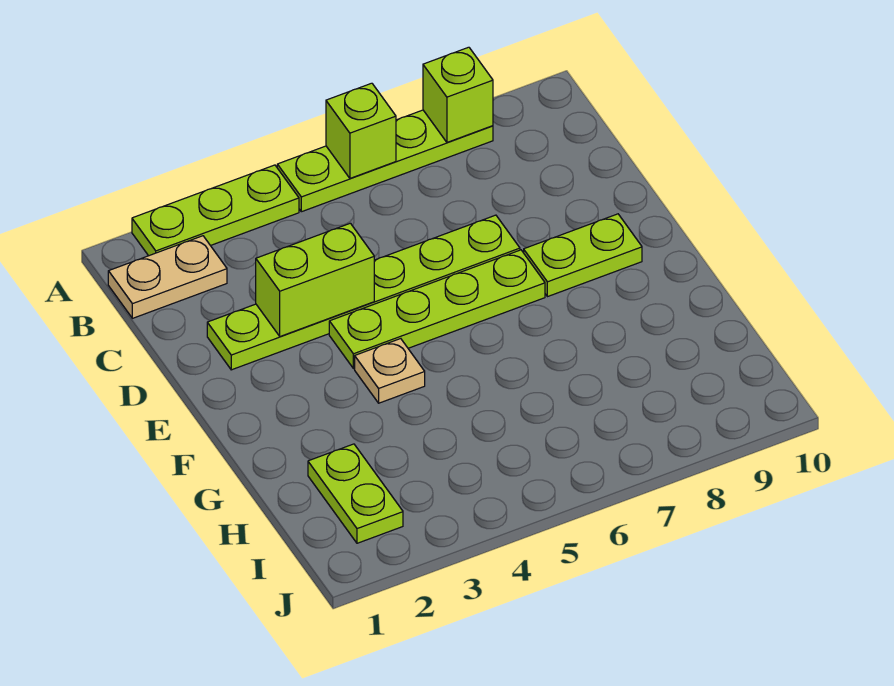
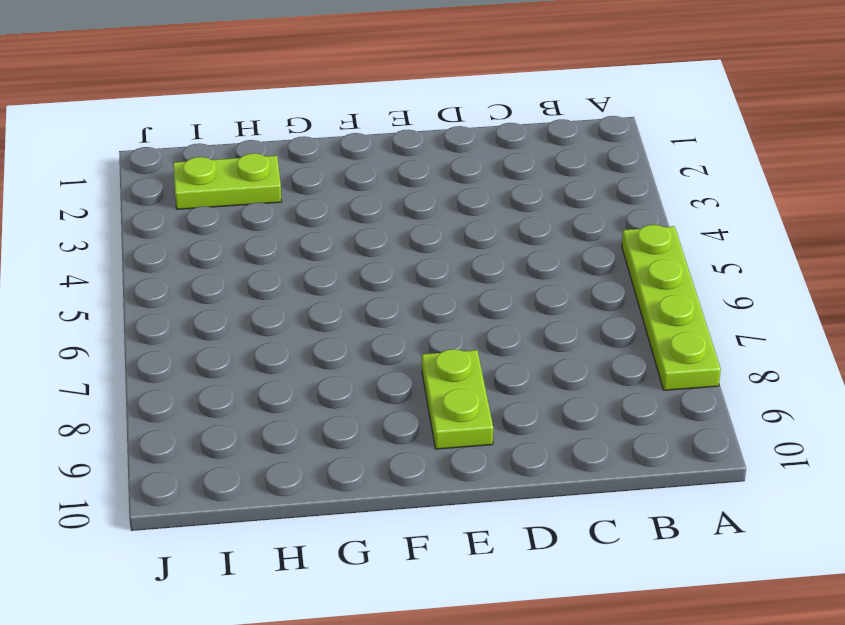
none -> lime 1x3 plate [132,165,299,256]
none -> tan 1x2 plate [108,236,227,318]

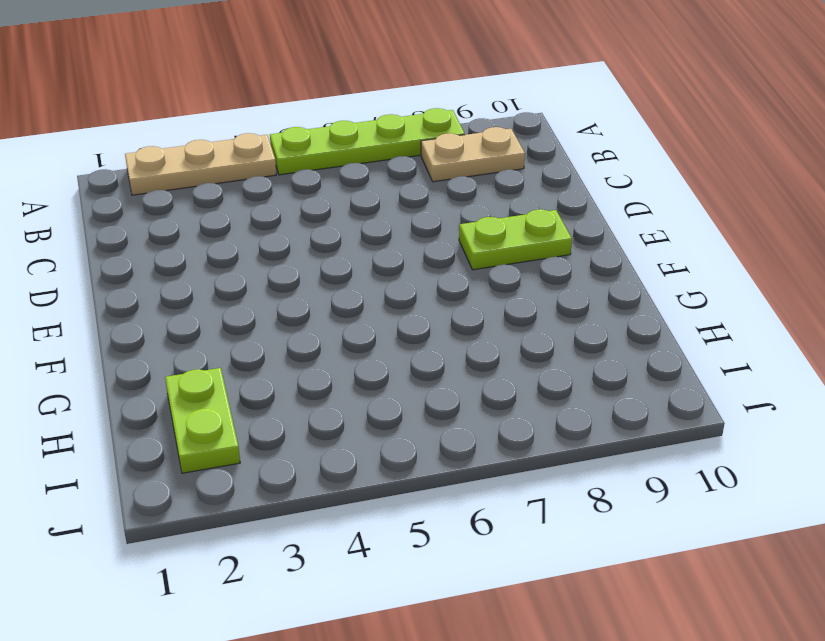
tan 1x3 plate [125,133,276,195] -> lime 1x3 plate [132,165,299,256]
tan 1x2 plate [421,127,525,182] -> tan 1x2 plate moved to [108,236,227,318]
none -> lime 1x6 plate [207,215,520,370]
none -> lime 1x4 plate [329,250,545,369]

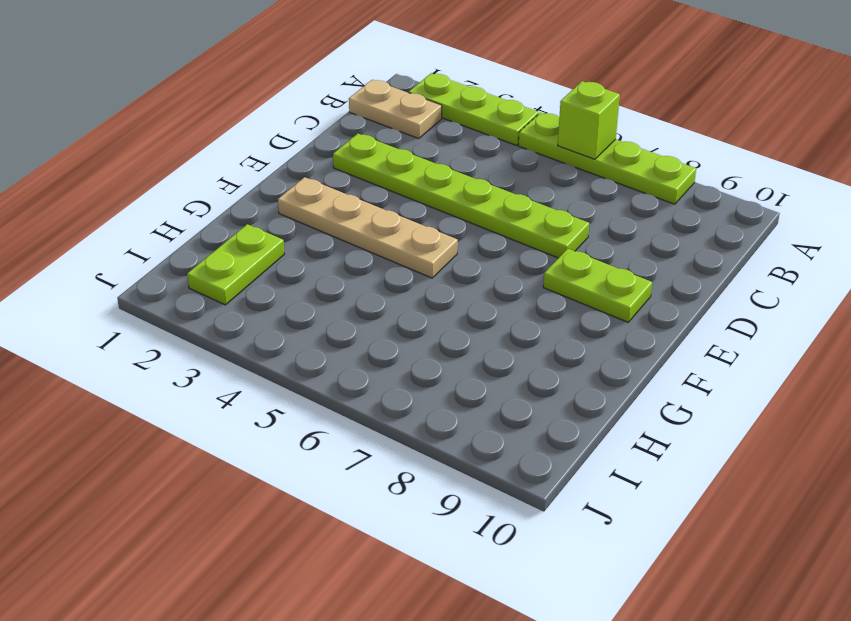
tan 1x4 plate [278,177,458,278] -> tan 1x1 plate [355,339,425,403]
none -> lime 1x4 plate [329,250,545,369]
none -> lime 1x1 brick [423,47,493,142]

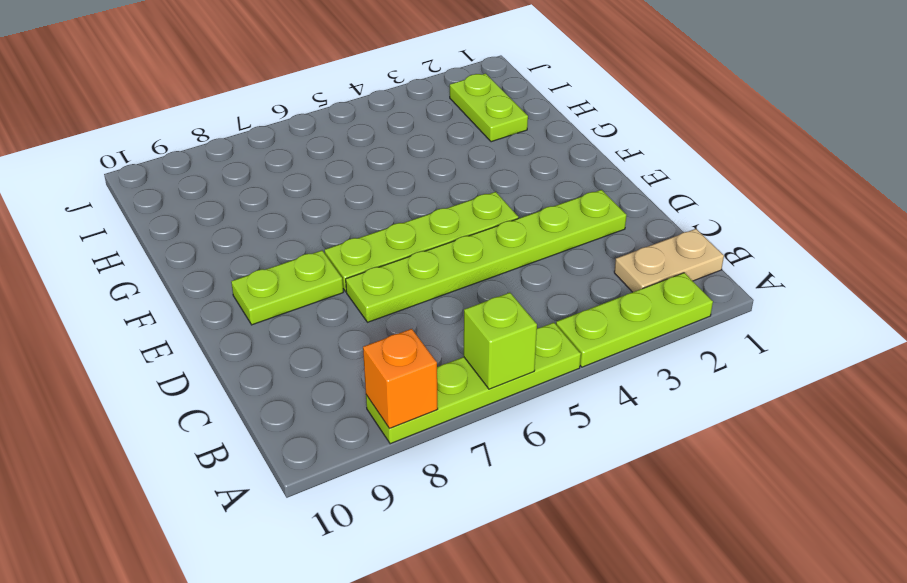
orange 1x1 brick [363,329,438,428] -> lime 1x1 brick [423,47,493,142]
none -> tan 1x1 plate [355,339,425,403]
none -> lime 1x2 brick [256,223,374,336]

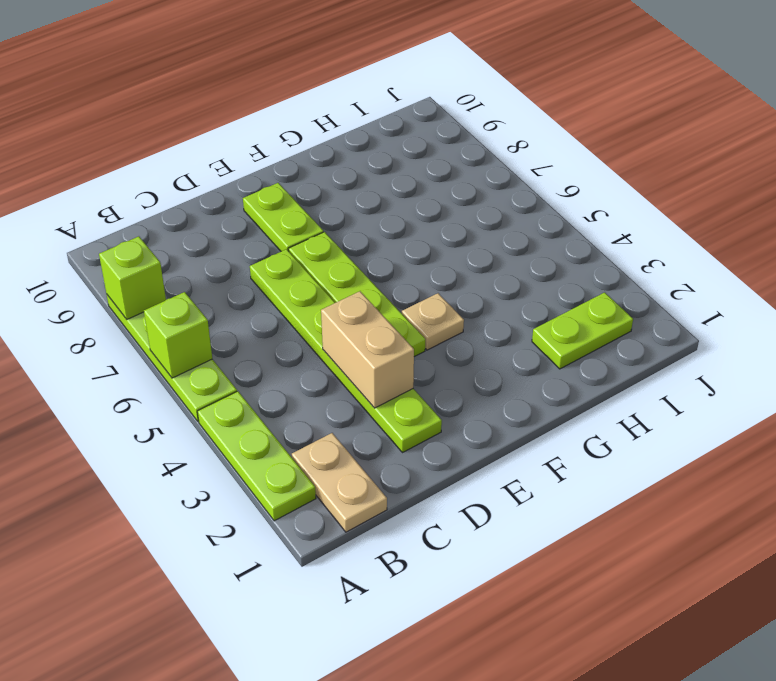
tan 1x2 brick [321,291,414,408] -> lime 1x2 brick [256,223,374,336]

